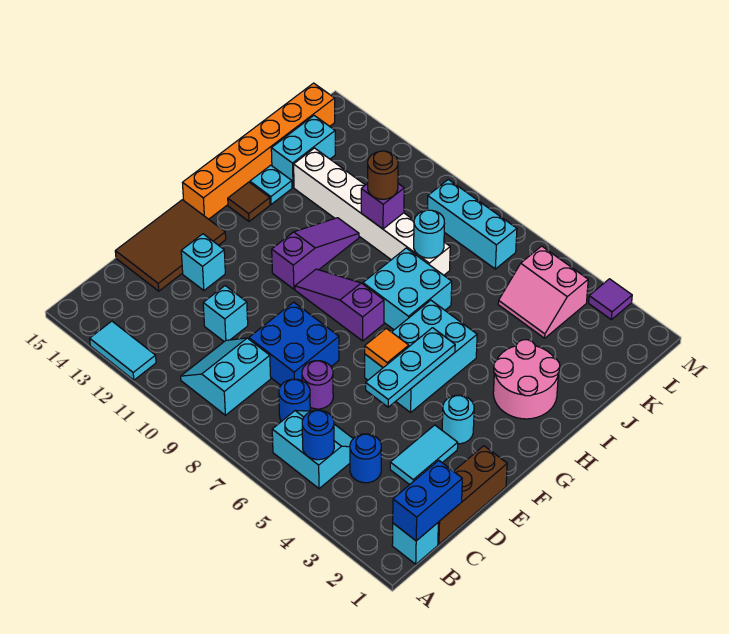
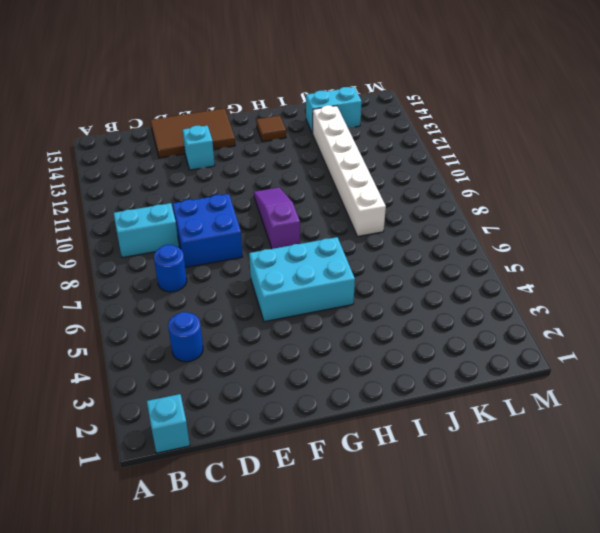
none -> cyan 1x2 tile [90,321,156,380]
none -> cyan 2x2 slope [272,410,353,489]
none -> brown 1x3 brick [438,446,507,544]
none -> cyan 1x2 tile [390,425,458,485]

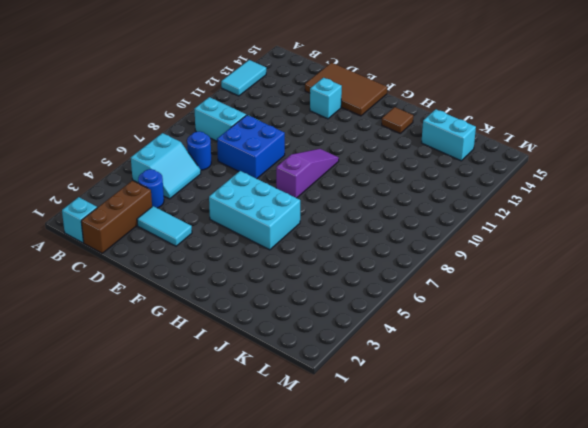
brown 1x3 brick [81,181,152,253] -> brown 1x3 brick turned to [438,446,507,544]
none -> purple 1x1 round brick [302,361,333,409]
none -> cyan 1x1 brick [203,286,248,342]
none -> cyan 1x1 round brick [442,395,474,444]
none -> purple 1x3 slope [272,218,359,289]

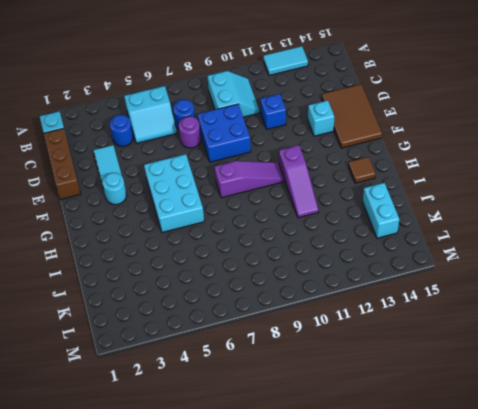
blue 1x1 brick [260,94,286,129] -> cyan 1x1 brick [203,286,248,342]
none -> orange 1x6 brick [183,83,335,219]
none -> pink 2x2 round brick [493,340,560,419]
none -> cyan 2x2 brick [363,248,452,330]
none -> cyan 1x1 plate [250,165,292,204]

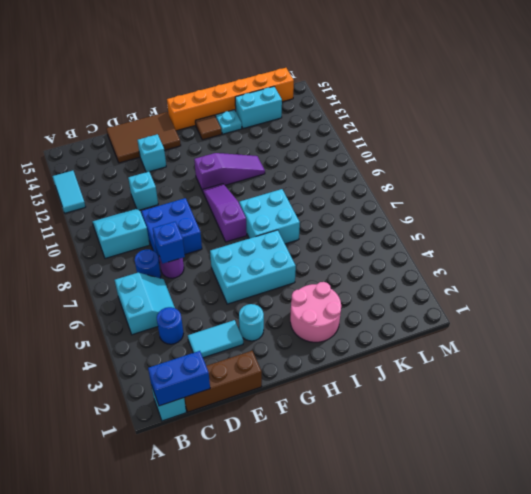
blue 1x1 brick [153,222,185,264] -> none
none -> white 1x6 brick [294,148,450,275]
none -> pink 2x2 slope [498,246,588,338]
none -> cyan 1x3 brick [428,179,517,269]
none -> purple 1x1 tile [589,279,632,320]

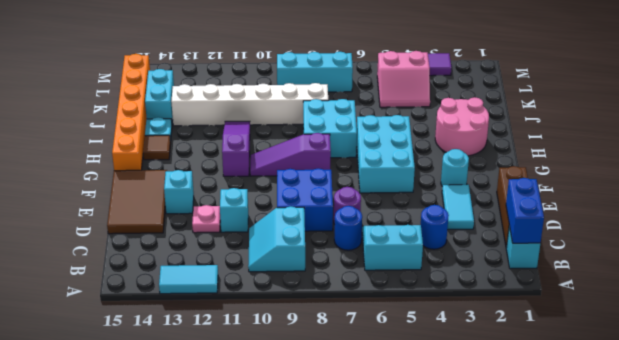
pink 1x1 plate [192,205,220,233] -> none
none -> blue 1x1 round brick [302,410,334,460]
none -> cyan 1x3 plate [366,328,455,407]
none -> orange 1x1 tile [365,328,409,368]
none -> cyan 1x1 round brick [414,210,445,258]

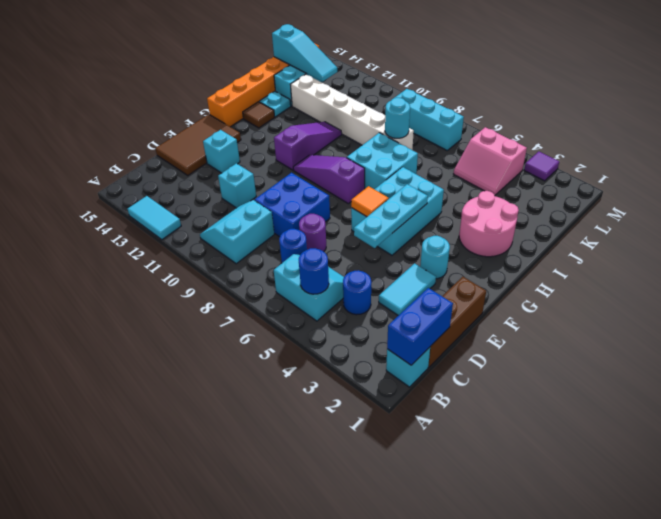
cyan 1x3 slope [272,24,337,82] -> none
none -> purple 1x1 brick [361,184,404,229]
none -> brown 1x1 round brick [368,151,398,199]

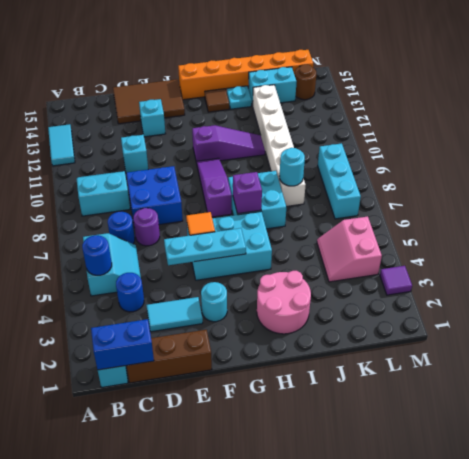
purple 1x1 brick [233,172,262,214] -> purple 1x1 brick moved to [361,184,404,229]
brown 1x1 round brick [295,64,316,100] -> brown 1x1 round brick moved to [368,151,398,199]

